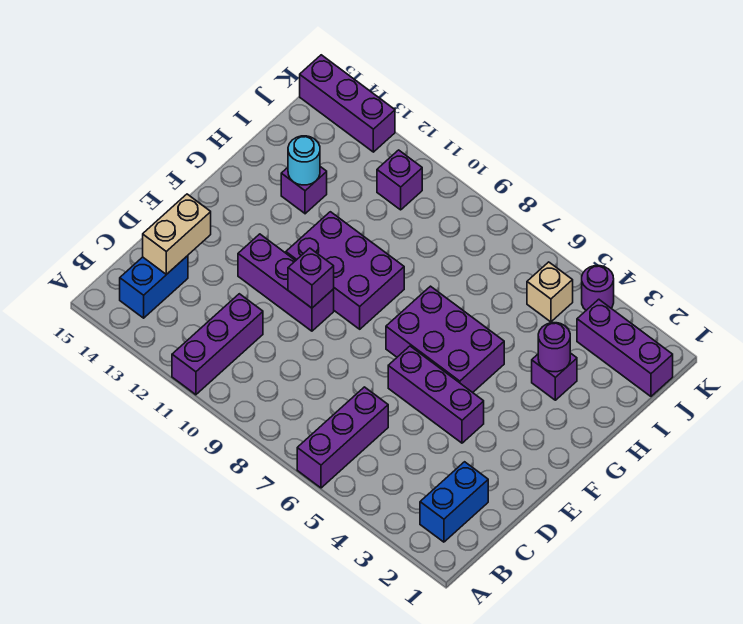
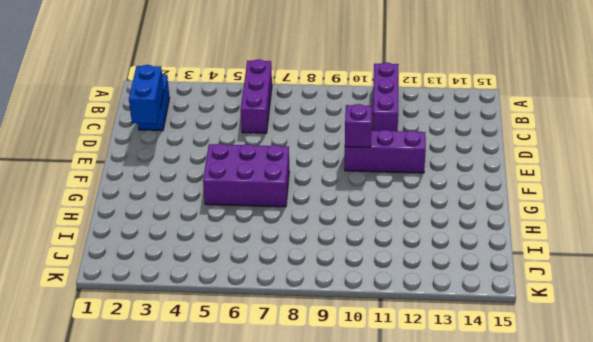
blue 1x2 brick [129,65,164,124] -> blue 1x2 brick moved to [120,256,188,318]
none -> purple 1x3 brick [388,346,484,443]
none -> purple 2x3 brick [286,212,404,329]
none -> purple 1x1 brick [532,353,577,400]

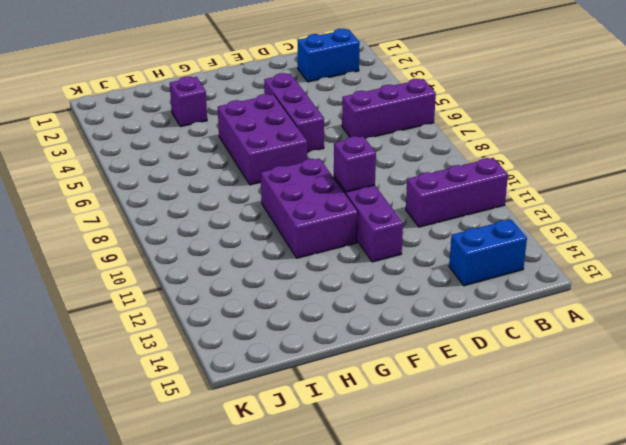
none -> purple 1x1 brick [281,167,327,214]
none -> purple 1x3 brick [577,299,673,396]
none -> tan 1x1 brick [527,262,573,322]

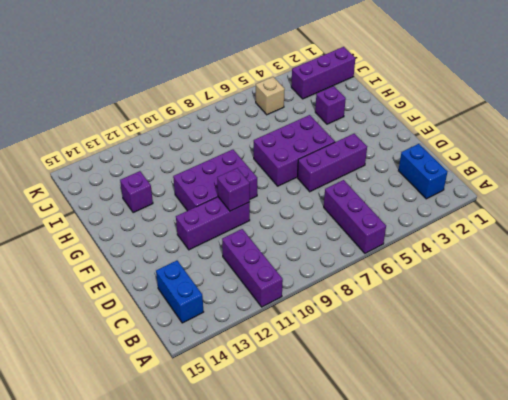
none -> purple 1x1 brick [377,150,422,210]
none -> purple 1x1 round brick [582,266,614,310]
none -> purple 1x3 brick [300,55,395,152]

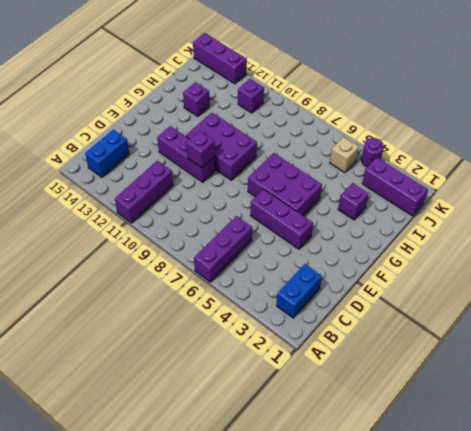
none -> tan 1x2 brick [143,194,211,275]
none -> purple 1x1 round brick [538,323,570,372]
none -> cyan 1x1 round brick [288,136,320,185]

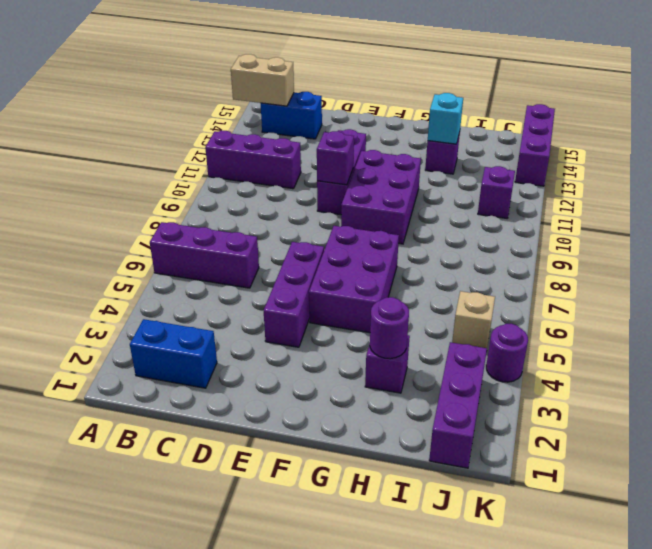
tan 1x2 brick [231,54,294,106] -> tan 1x2 brick moved to [143,194,211,275]
cyan 1x1 brick [428,93,463,144] -> cyan 1x1 round brick [288,136,320,185]

